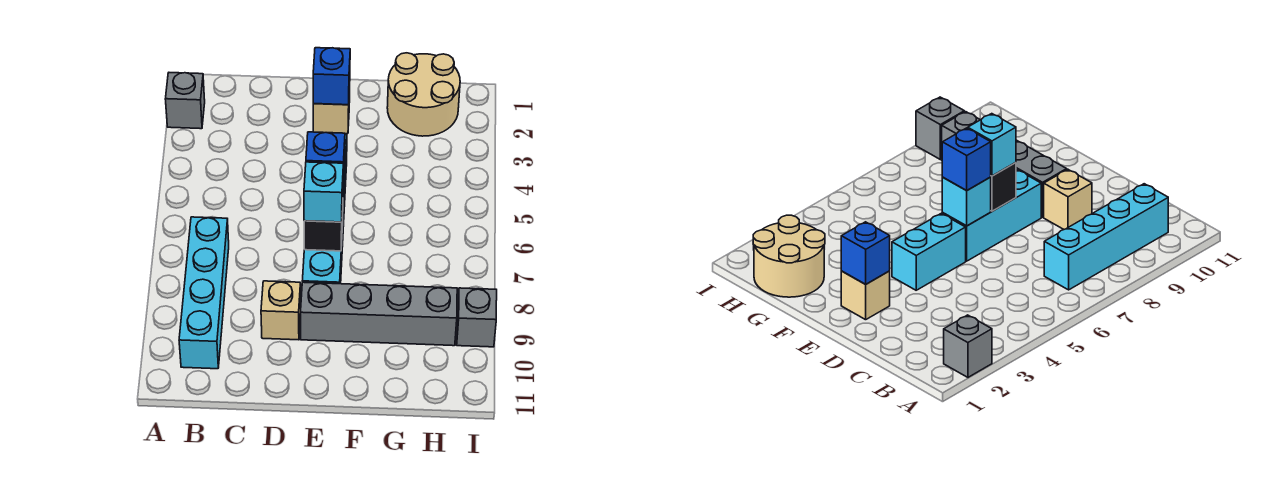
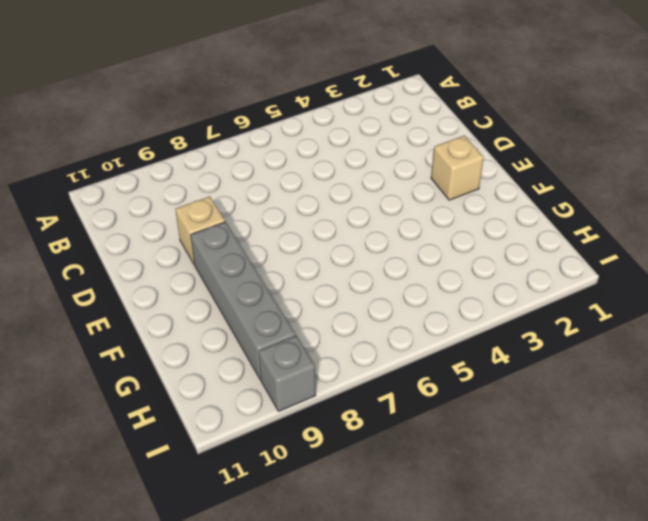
none -> grey 1x1 brick [165,73,205,129]
none -> cyan 1x4 brick [179,217,229,369]
none -> cyan 1x2 brick [892,213,966,290]

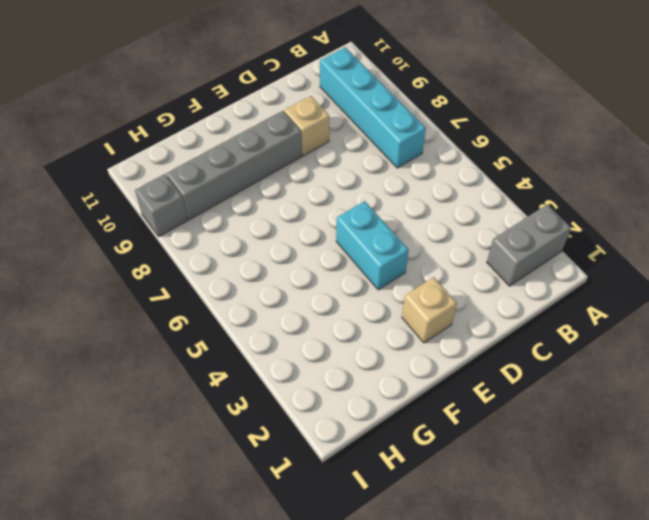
grey 1x2 brick [487,205,571,286] -> grey 1x1 brick [165,73,205,129]
none -> cyan 1x3 brick [302,206,344,284]
none -> tan 2x2 round brick [387,53,460,136]
none -> blue 1x1 brick [313,48,350,105]

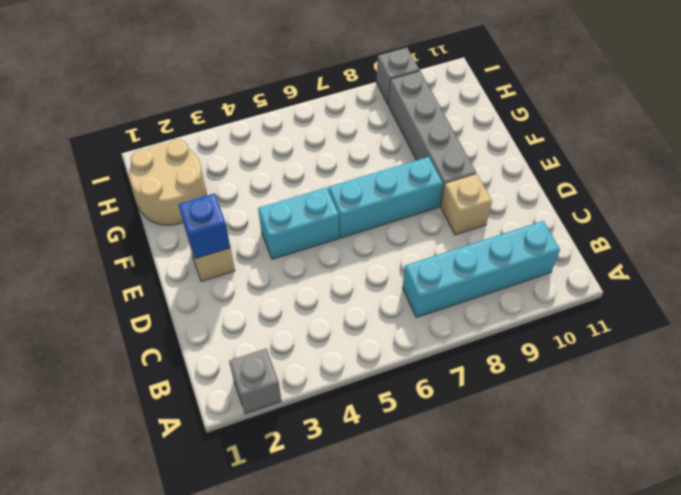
none -> cyan 1x1 brick [942,177,991,226]
none -> black 1x1 brick [304,204,343,251]
none -> blue 1x1 brick [306,132,345,184]

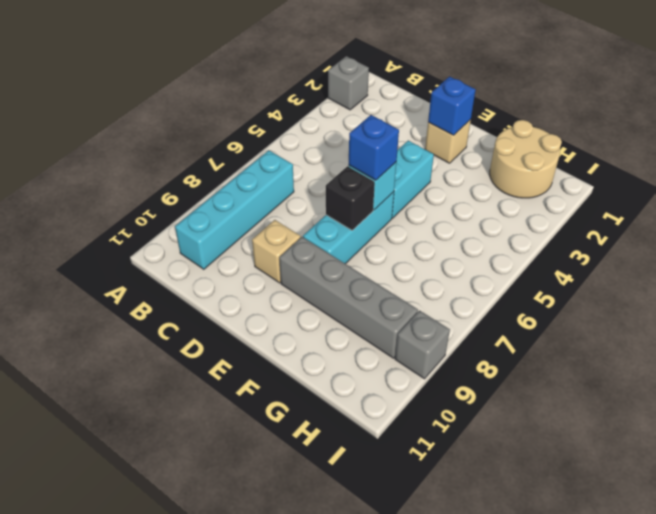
none -> cyan 1x1 brick [304,162,343,222]

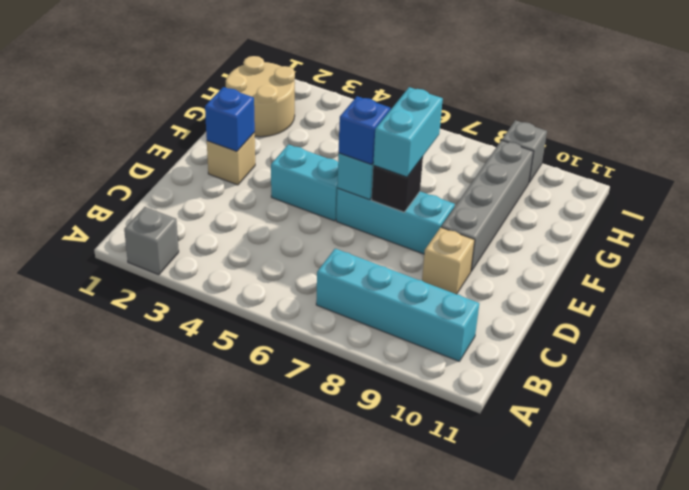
cyan 1x2 brick [373,87,443,177] -> cyan 1x1 brick [304,162,343,222]

